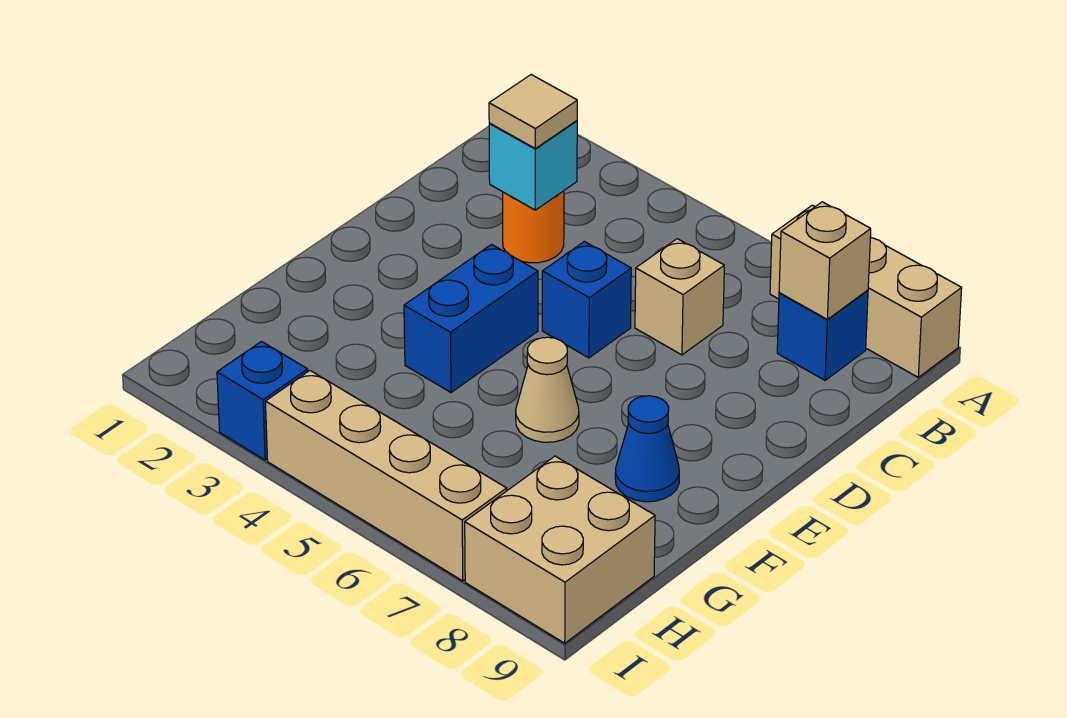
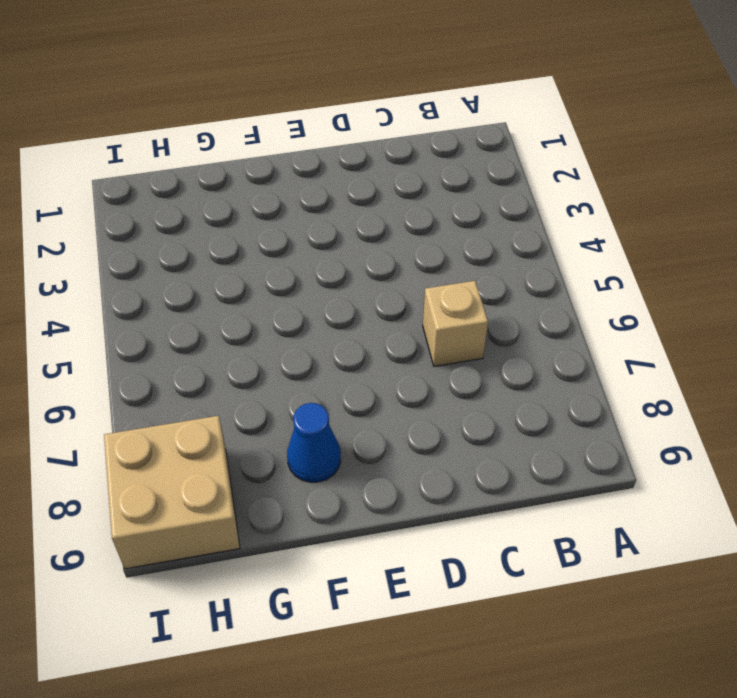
none -> tan 1x3 brick [770,205,962,377]
none -> blue 1x1 brick [777,290,868,380]
none -> orange 1x1 round brick [503,191,564,263]

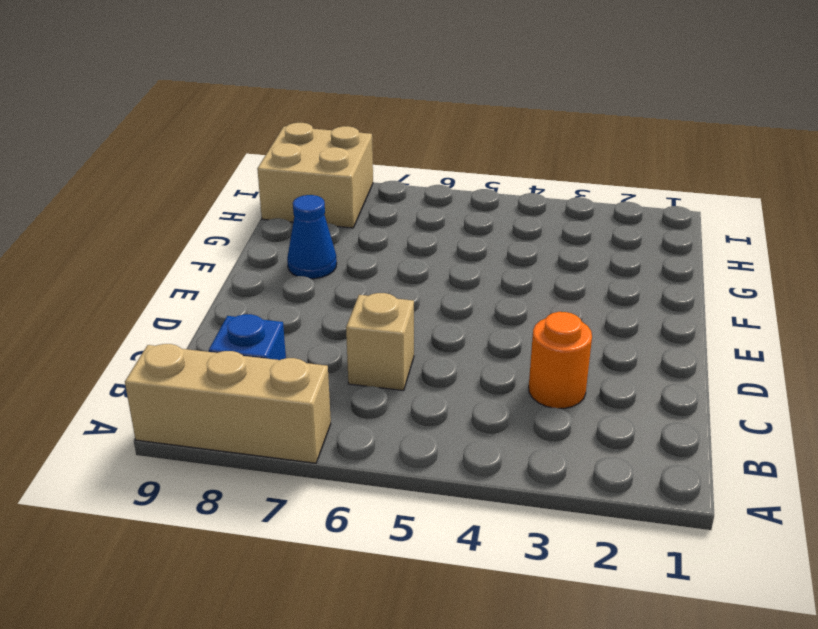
none -> blue 1x1 brick [542,242,631,358]
none -> blue 1x2 brick [404,245,538,393]
none -> tan 1x1 cone [516,337,579,442]

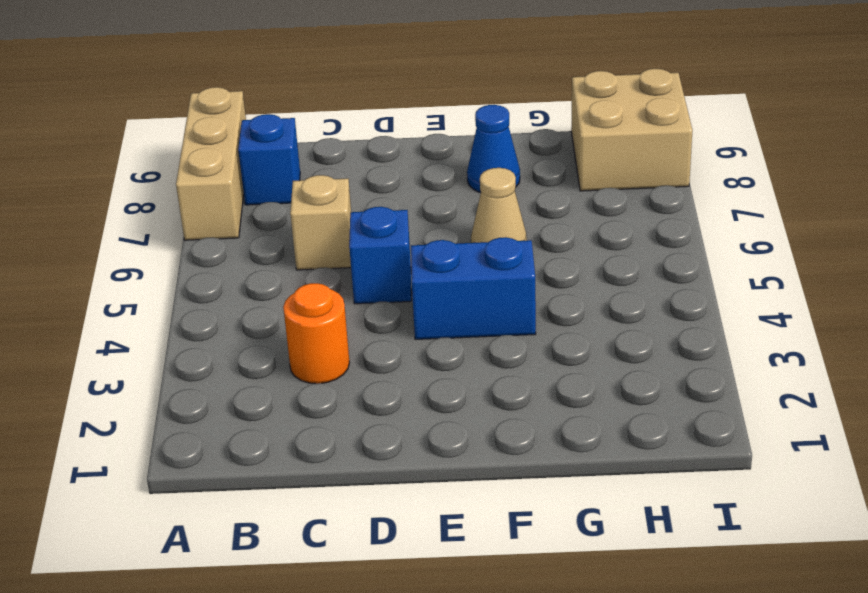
none -> blue 1x1 brick [217,341,308,460]
none -> tan 1x4 brick [265,371,507,581]
none -> tan 1x1 brick [779,202,871,319]

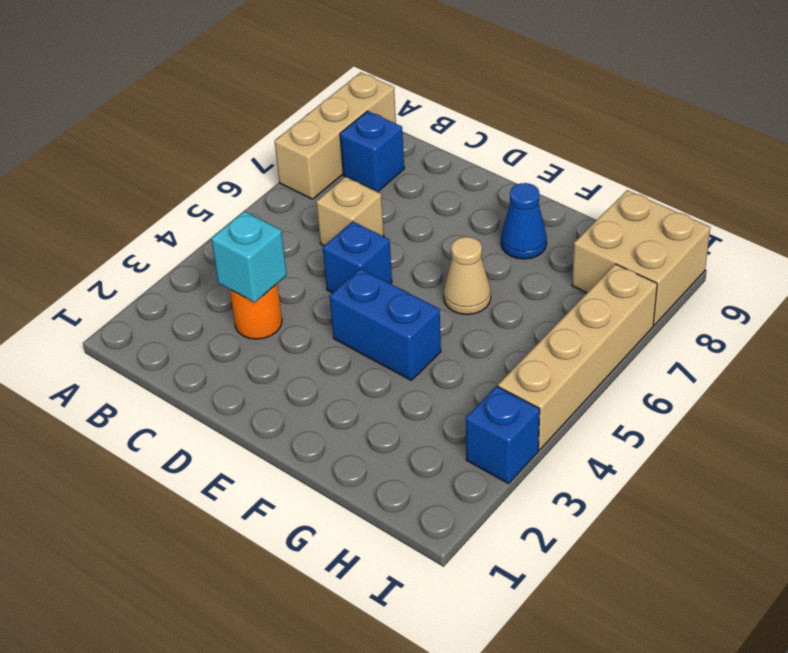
none -> tan 1x1 brick [779,202,871,319]
none -> tan 1x1 tile [489,75,577,149]

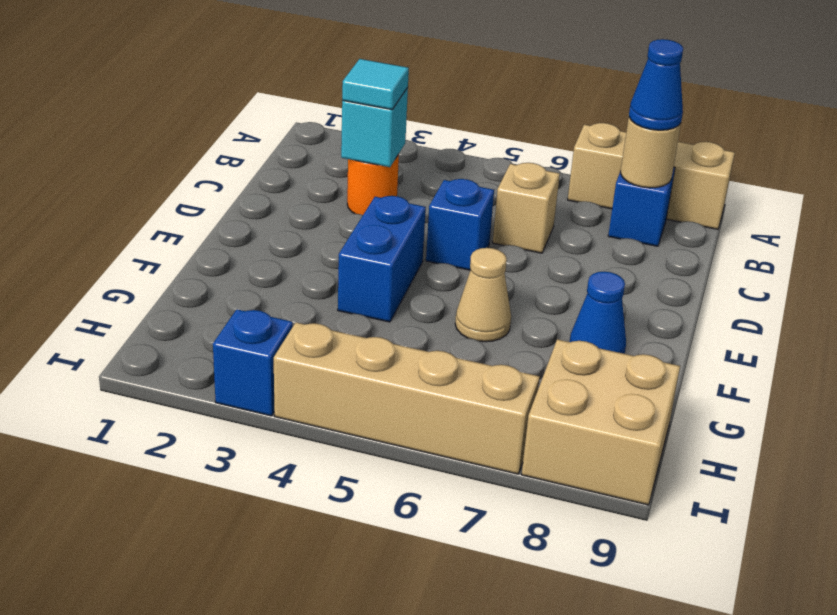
tan 1x1 round brick [621,117,681,188] -> tan 1x1 brick [779,202,871,319]
blue 1x1 cone [629,39,683,130] -> none
cyan 1x1 tile [342,59,409,110] -> tan 1x1 tile [489,75,577,149]

